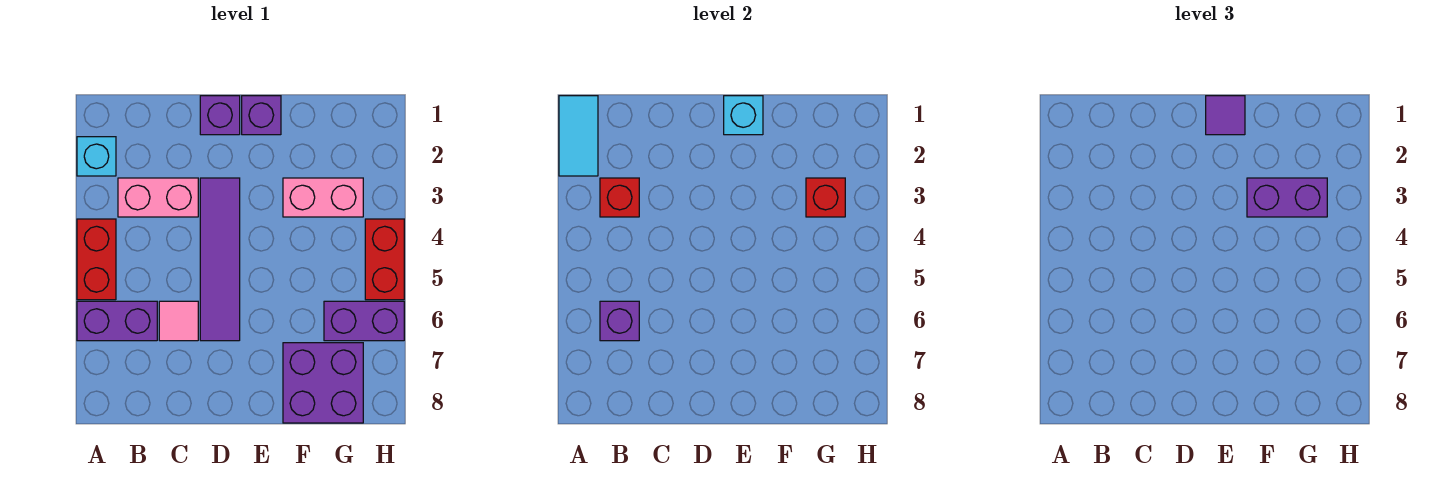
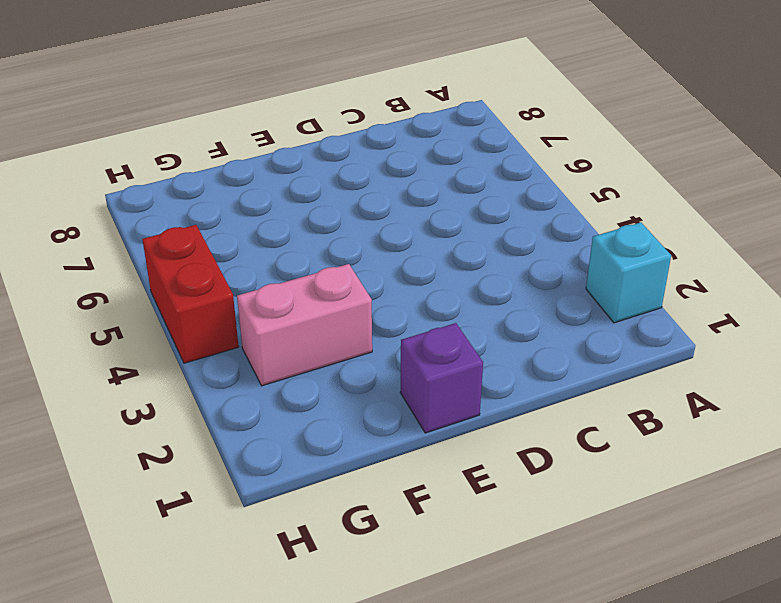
none -> red 1x2 brick [77,219,116,300]
none -> purple 1x2 brick [77,301,157,341]
none -> pink 1x2 brick [118,178,198,217]

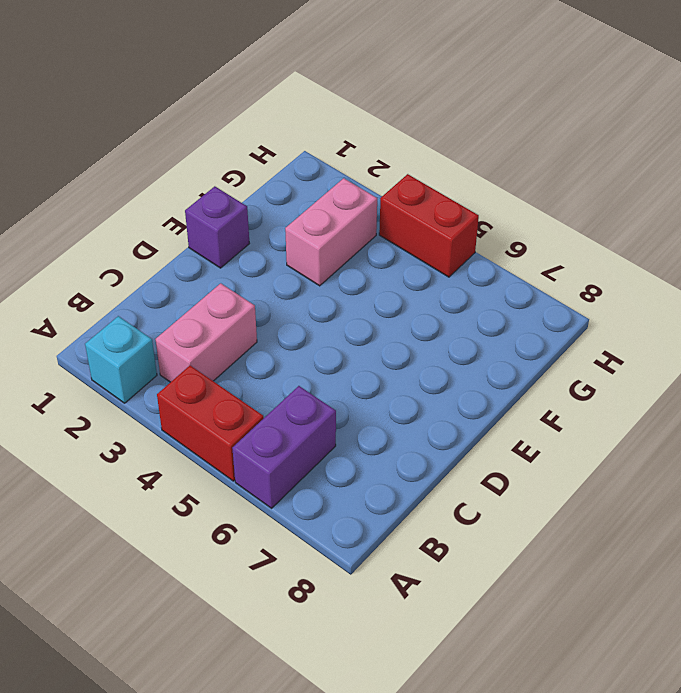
none -> pink 1x1 tile [159,301,198,341]
none -> purple 1x1 brick [200,96,240,135]
none -> purple 1x4 tile [200,178,240,341]

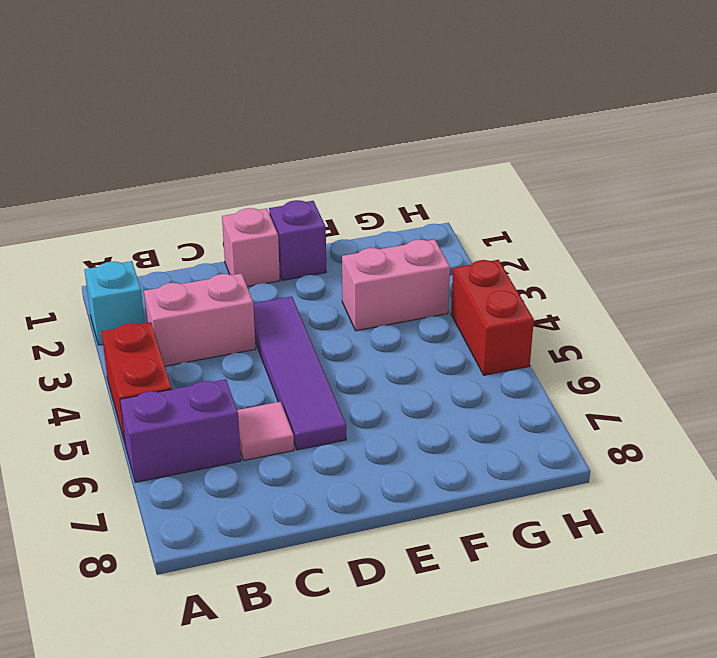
pink 1x1 brick [222,208,280,287] -> purple 1x1 brick [200,96,240,135]
none -> purple 2x2 brick [283,343,363,423]
none -> purple 1x2 brick [324,301,404,341]
none -> cyan 1x2 tile [559,96,598,176]

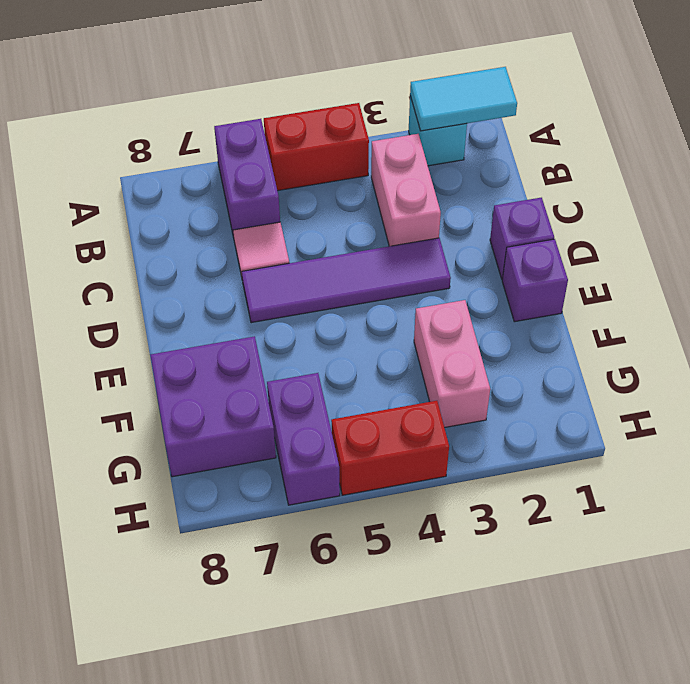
none -> red 1x1 brick [600,178,639,217]
none -> purple 1x1 brick [600,301,639,341]
none -> cyan 1x1 brick [724,96,763,135]

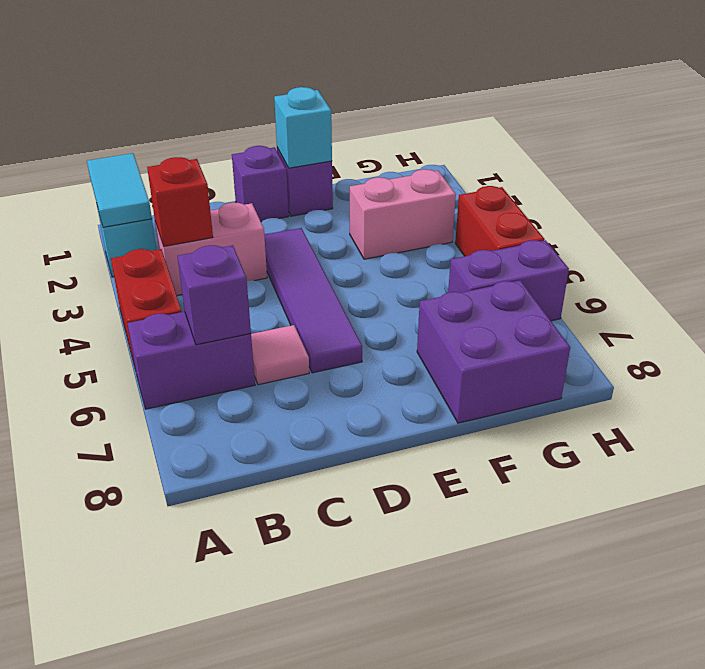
none -> red 1x1 brick [806,178,845,217]
none -> purple 1x1 tile [1206,96,1245,135]
none -> purple 1x2 brick [1247,178,1327,217]

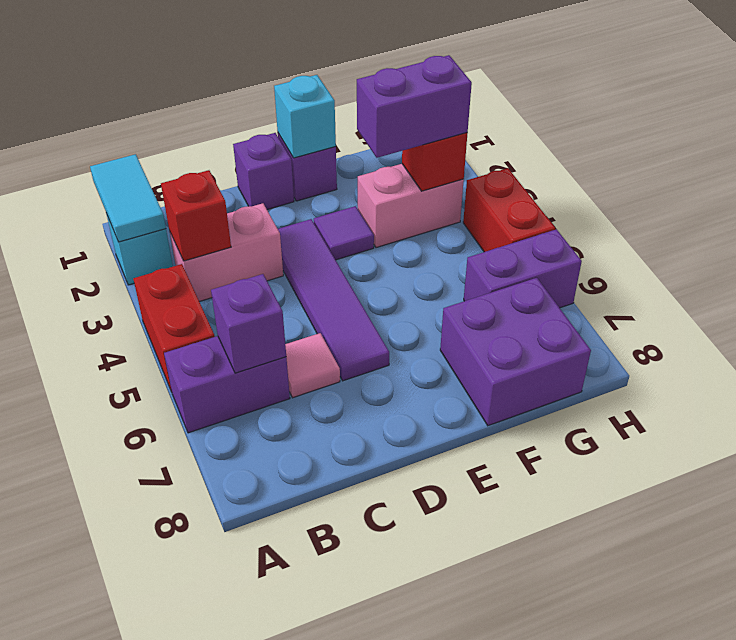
purple 1x1 tile [314,206,374,260] -> purple 1x1 tile moved to [1206,96,1245,135]

